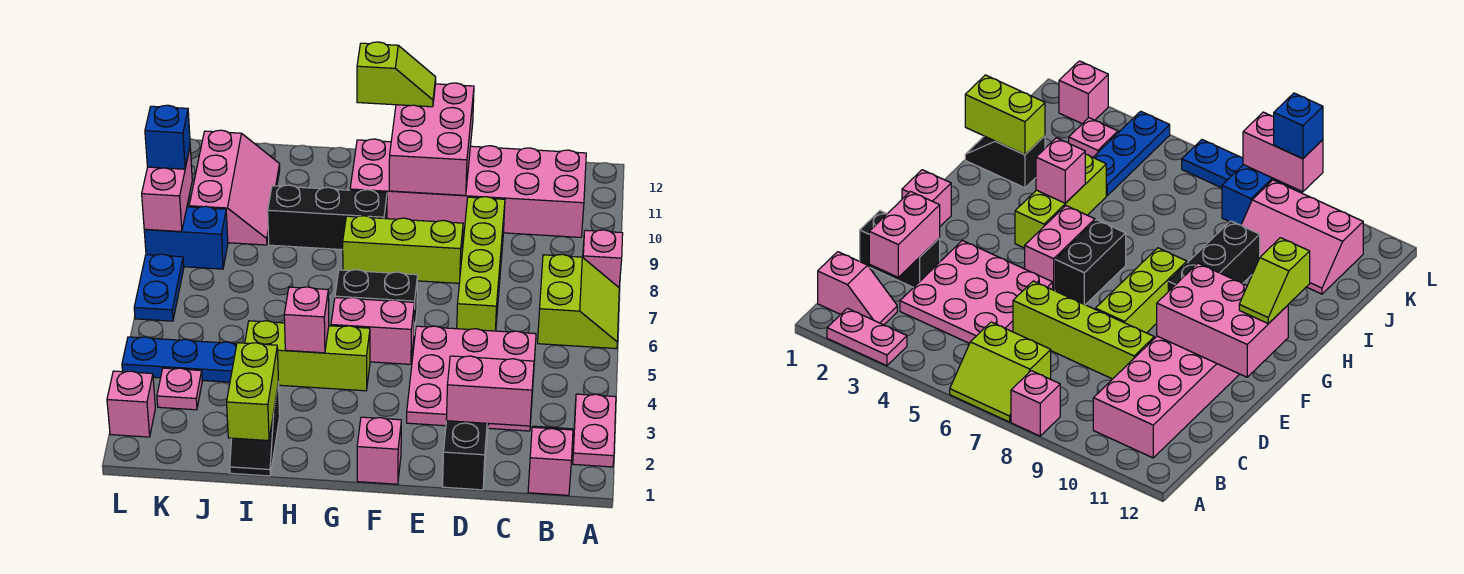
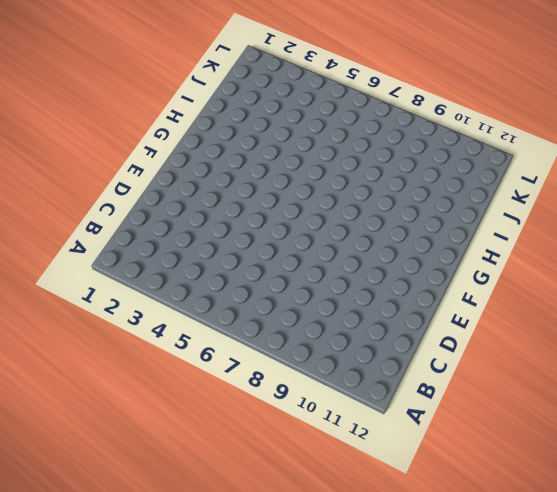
none -> pink 1x2 plate [573,394,616,467]
none -> lime 2x2 slope [538,254,619,349]
none -> pink 1x1 brick [583,230,623,287]

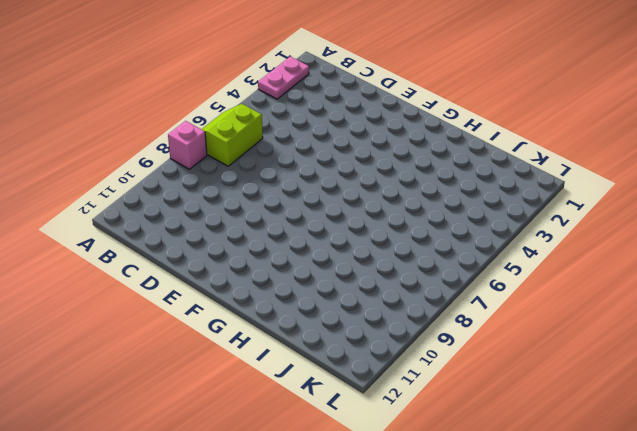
none -> pink 1x2 slope [528,426,573,495]
none -> pink 2x6 brick [350,139,586,237]
none -> pink 3x3 plate [407,326,536,431]

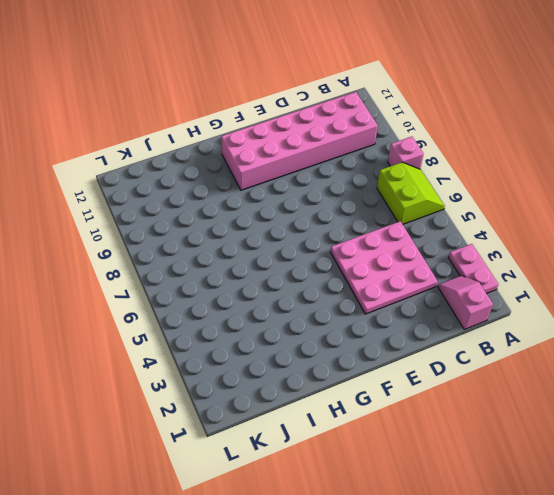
none -> black 1x2 brick [443,421,488,490]
none -> lime 1x4 brick [457,197,505,331]
none -> lime 1x3 brick [343,216,463,283]

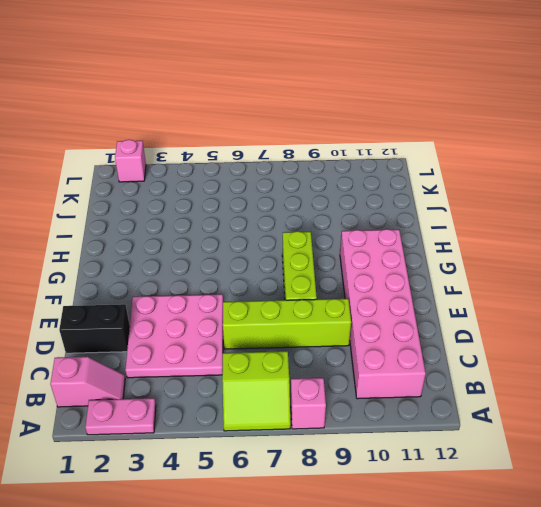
none -> pink 1x1 brick [357,417,401,484]
none -> pink 1x2 brick [331,297,414,364]
none -> black 1x2 brick [335,270,418,332]

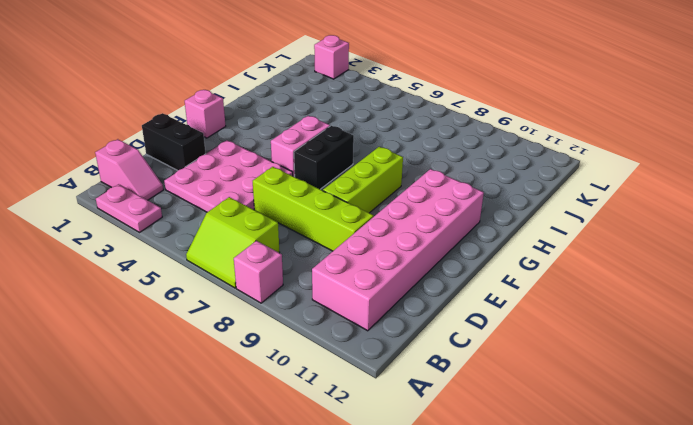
none -> lime 1x3 brick [245,321,370,391]
none -> black 1x3 brick [268,185,387,250]
none -> black 1x2 slope [230,382,280,476]

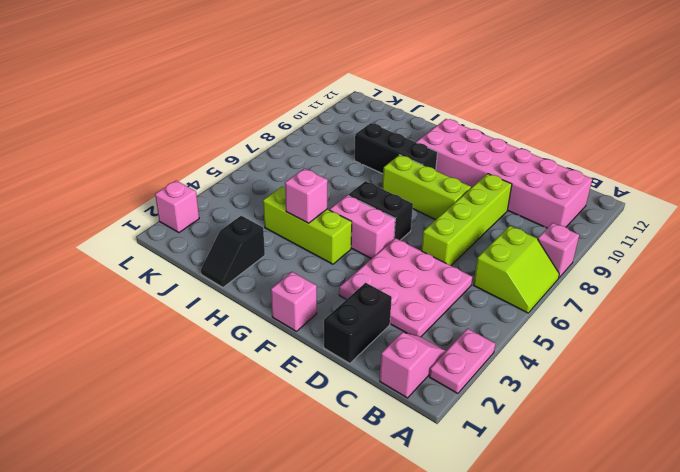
none -> blue 1x3 plate [122,337,237,382]
none -> pink 2x3 slope [189,130,280,245]
none -> pink 1x1 plate [157,368,202,410]

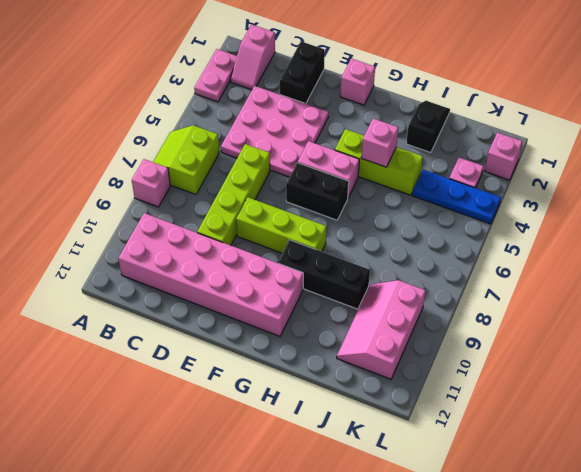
none -> blue 1x2 brick [144,206,228,269]
none -> blue 1x2 plate [134,254,184,321]
none -> pink 1x2 brick [446,356,534,426]

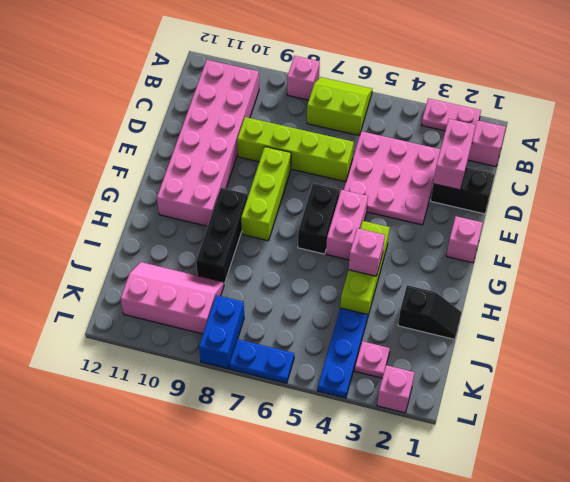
none -> pink 2x3 brick [389,83,474,195]
none -> lime 1x2 brick [227,343,278,441]
none -> pink 1x2 brick [142,149,192,232]

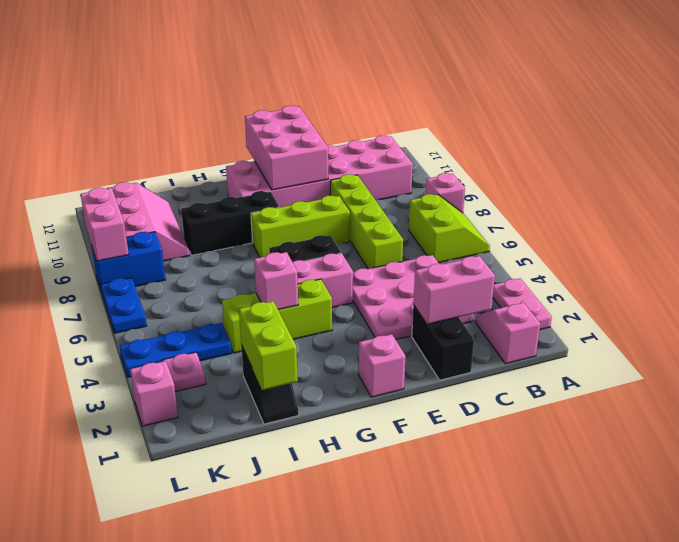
none -> lime 1x2 slope [357,42,436,107]
none -> blue 1x1 brick [145,105,190,169]

